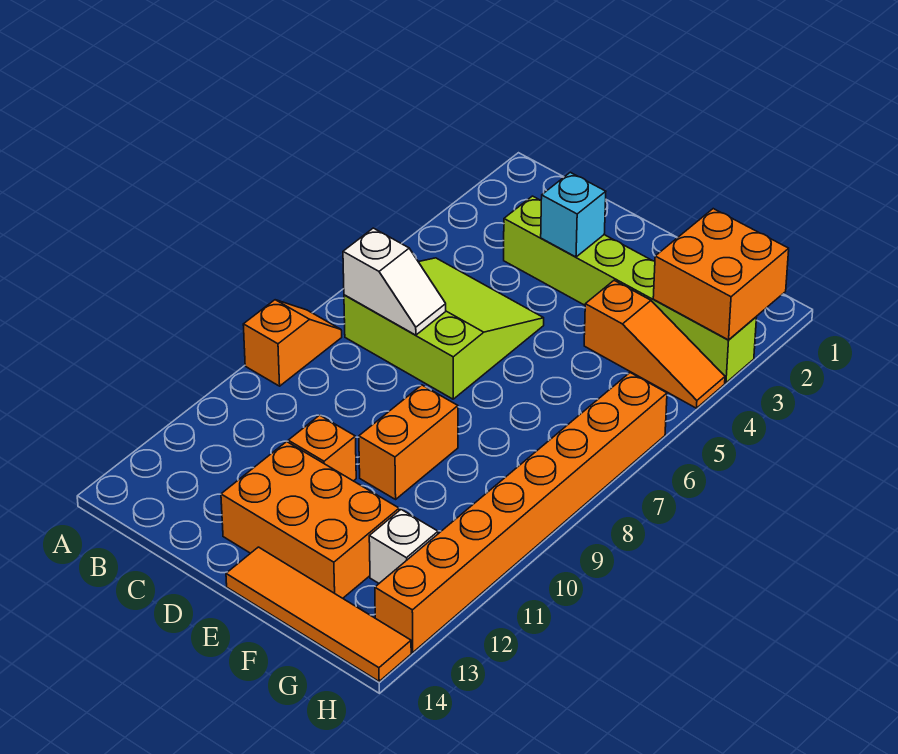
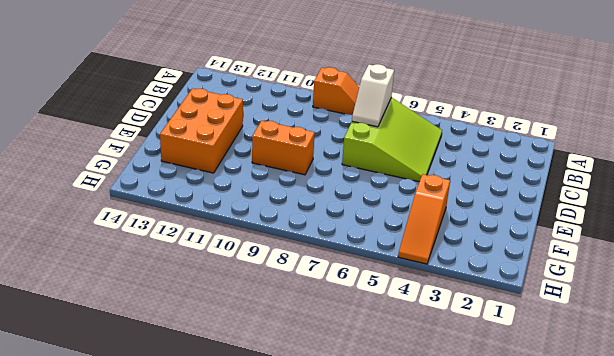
none -> lime 1x6 brick [504,196,757,383]
none -> orange 1x1 brick [288,415,356,481]
none -> orange 1x4 tile [226,547,411,681]

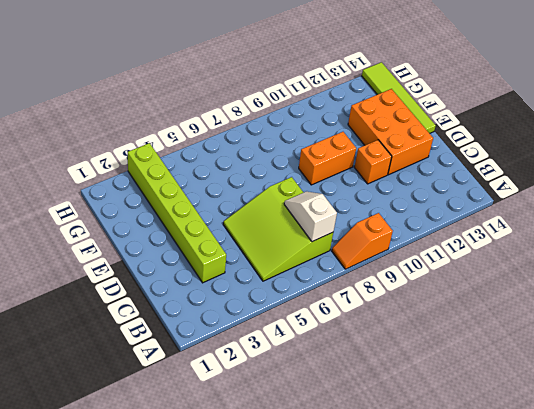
lime 1x4 tile [362,62,436,133] -> orange 1x4 tile [226,547,411,681]
none -> orange 1x3 slope [584,280,725,408]
none -> white 1x1 brick [369,510,438,583]
none -> orange 1x8 brick [375,373,667,652]

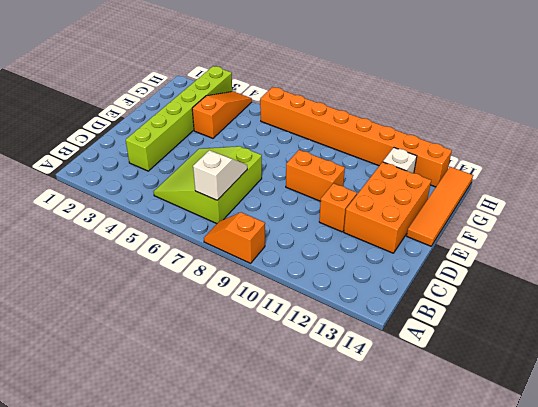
none -> cyan 1x1 brick [541,172,606,257]
none -> orange 2x2 brick [653,209,789,340]

